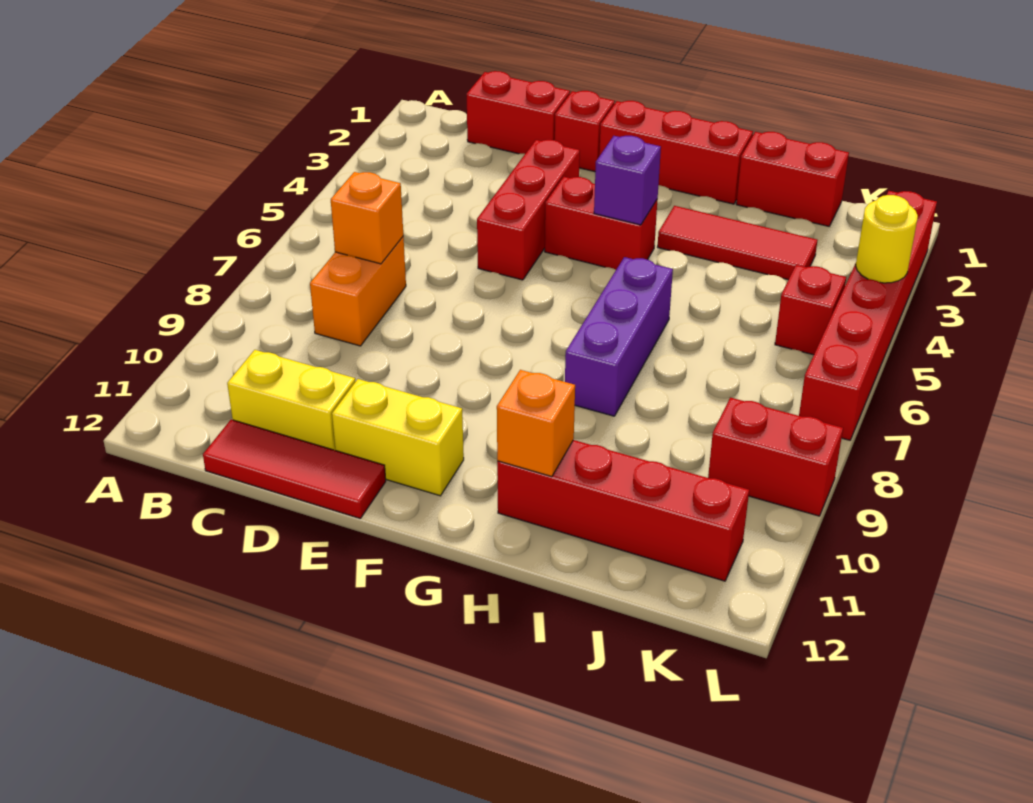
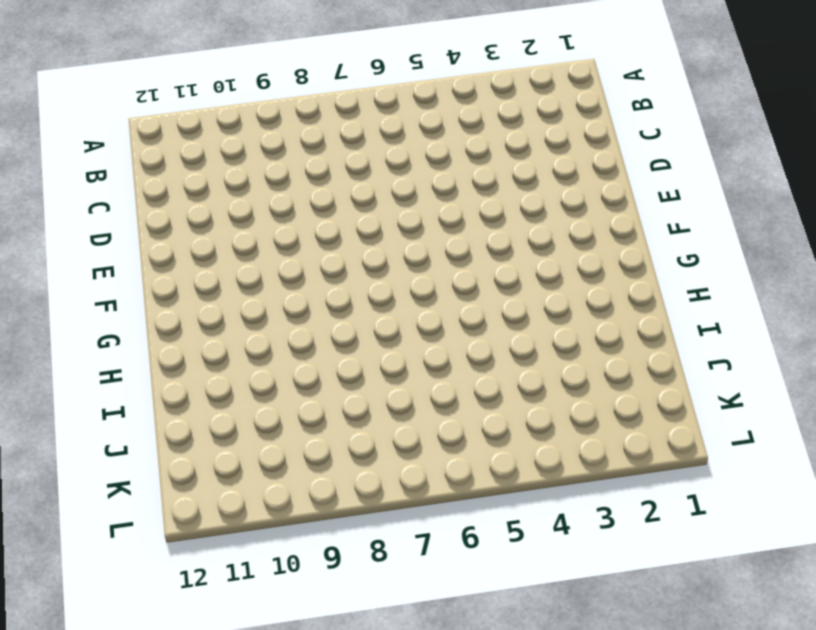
none -> red 1x2 brick [467,71,570,154]
none -> orange 1x2 brick [310,237,406,346]
none -> yellow 1x2 brick [227,350,355,450]

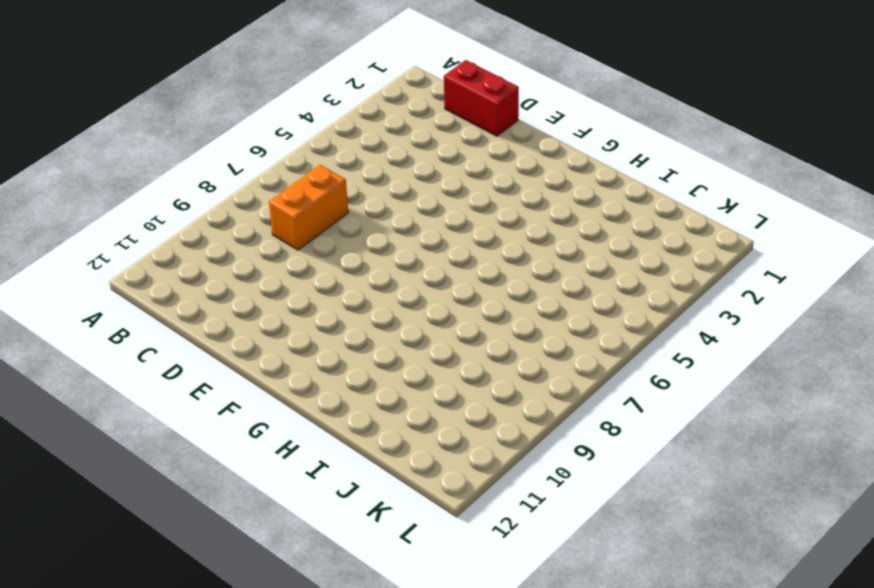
none -> yellow 1x2 brick [227,350,355,450]
none -> red 1x3 tile [203,420,386,518]
none -> red 1x1 brick [555,91,615,172]

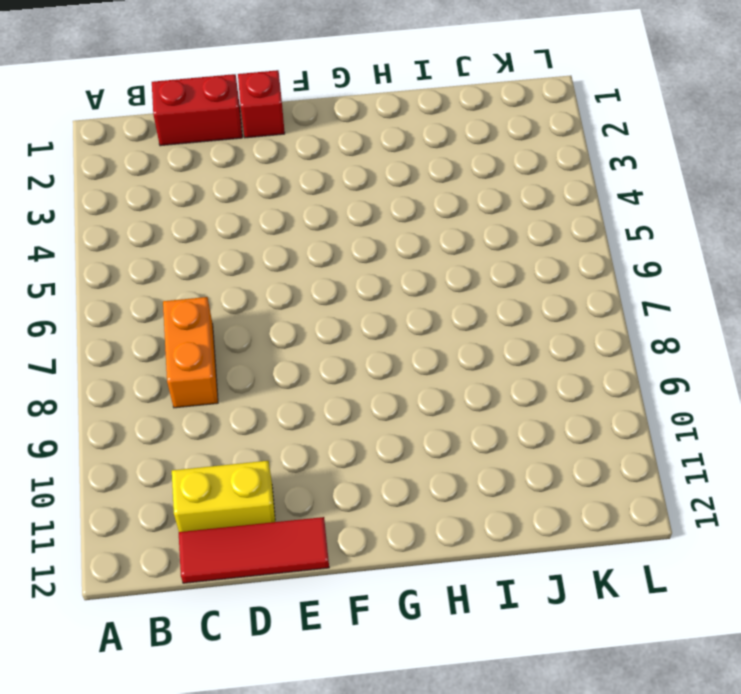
none -> red 1x3 brick [477,140,580,280]
none -> yellow 1x2 brick [332,379,464,496]
none -> red 1x3 brick [599,101,753,204]

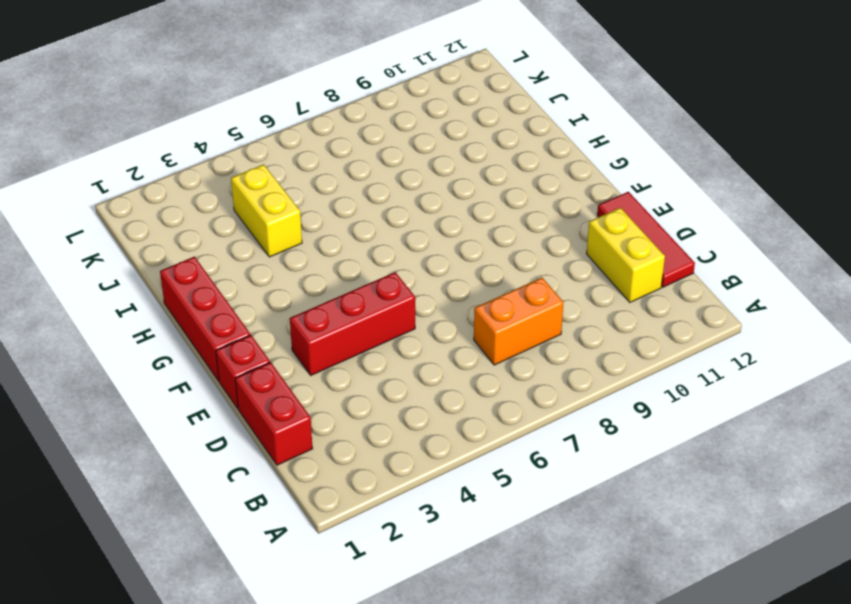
yellow 1x2 brick [231,164,302,257] -> yellow 1x2 brick moved to [332,379,464,496]
none -> red 1x2 brick [545,177,658,270]
none -> red 1x3 tile [658,206,817,280]
none -> purple 1x3 brick [565,257,673,416]

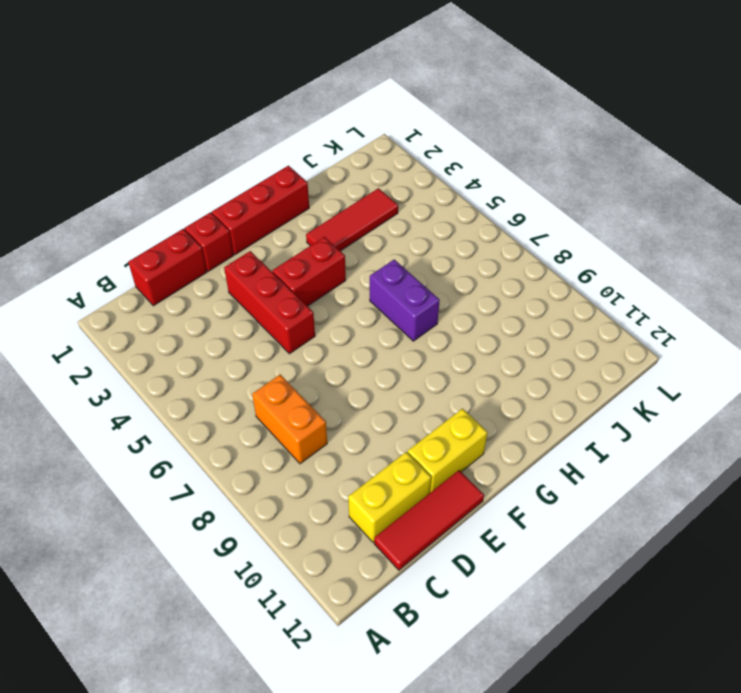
purple 1x2 brick [370,260,440,341] -> purple 1x3 brick [565,257,673,416]
none -> red 1x4 brick [497,440,749,581]
none -> red 1x2 brick [736,132,849,226]
none -> red 1x1 brick [775,265,846,355]

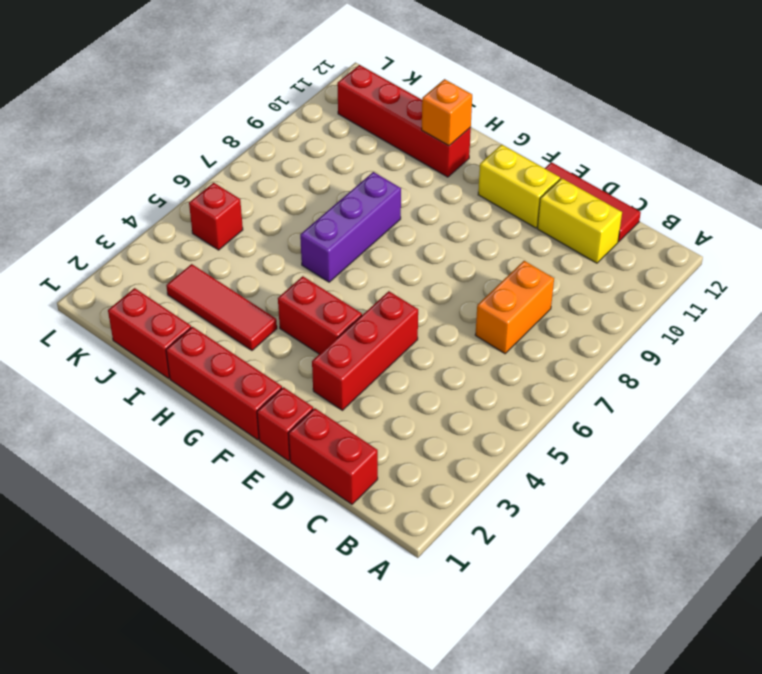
none -> red 1x2 brick [708,398,843,516]
none -> red 1x6 brick [799,191,937,440]
none -> orange 1x1 brick [331,172,403,264]

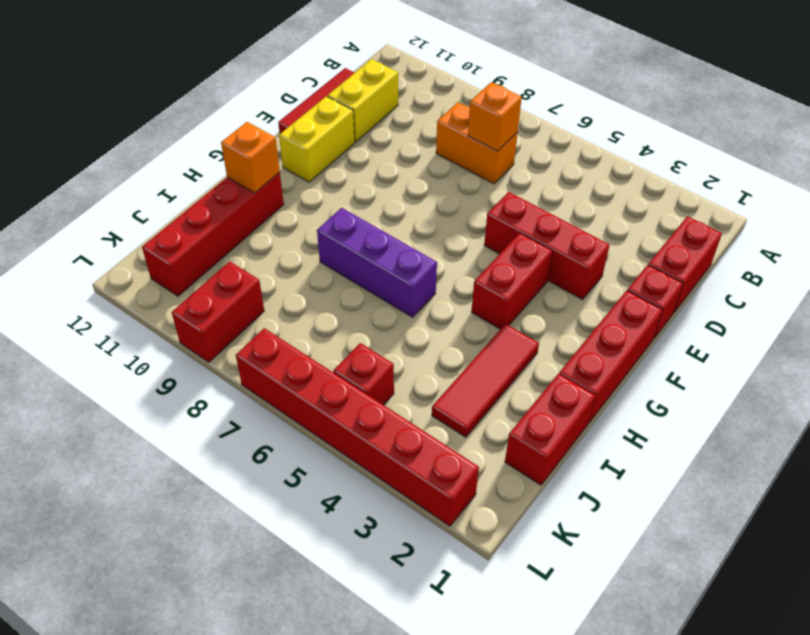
none -> purple 1x1 brick [594,136,661,225]
none -> yellow 1x1 round brick [856,195,918,283]

